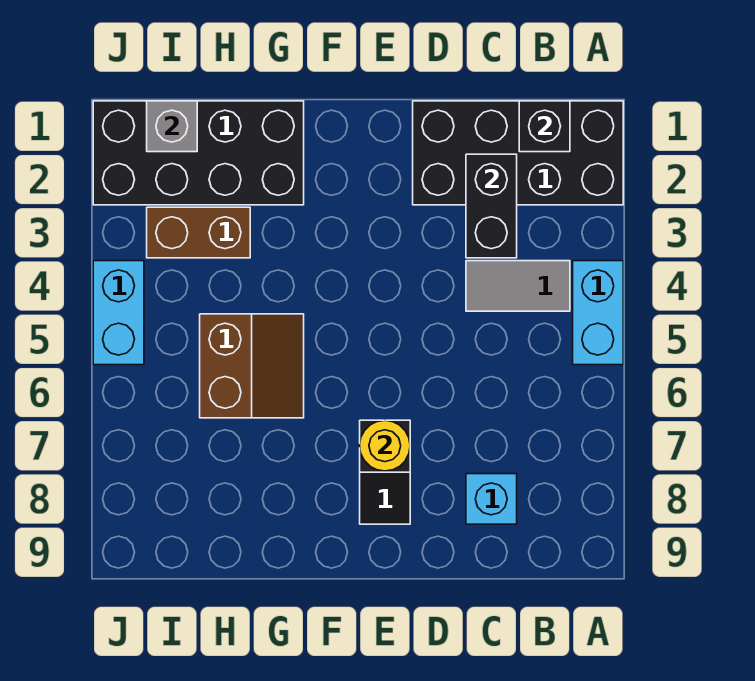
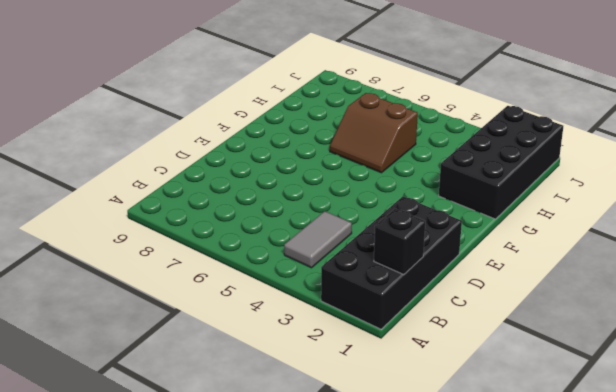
none -> cyan 1x2 brick [573,261,623,365]
none -> cyan 1x1 brick [466,474,517,524]
none -> black 1x2 slope [360,420,410,524]

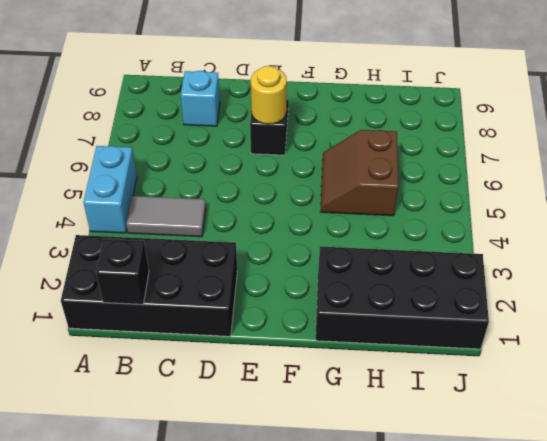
none -> brown 1x2 brick [147,207,250,258]
none -> cyan 1x2 brick [93,261,144,365]
none -> black 1x2 brick [466,154,517,258]

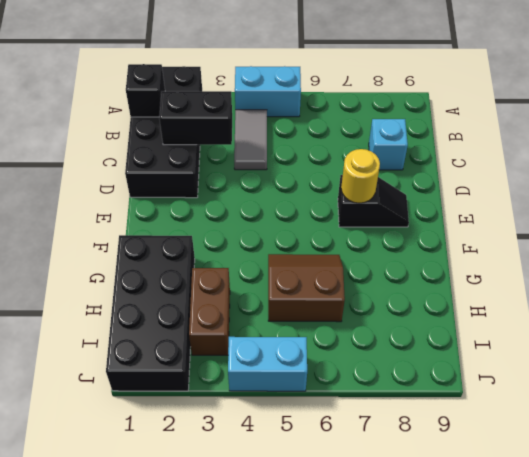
none -> grey 1x1 brick [147,101,197,152]

